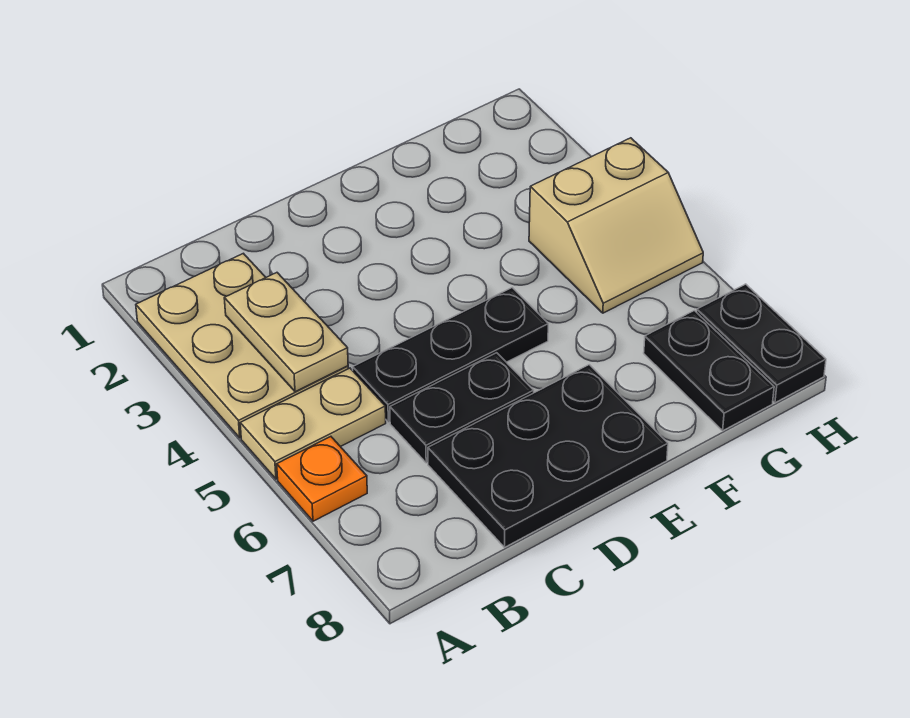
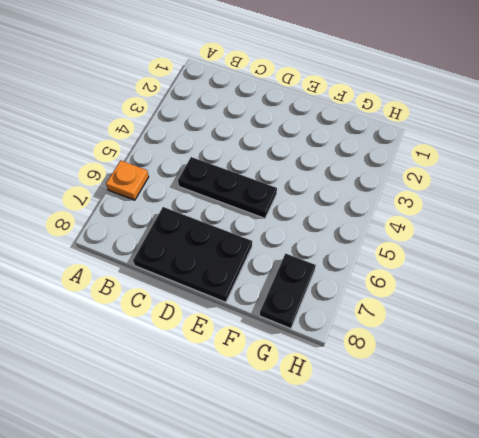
none -> tan 2x3 plate [136,253,348,438]
none -> tan 1x2 plate [240,368,386,479]

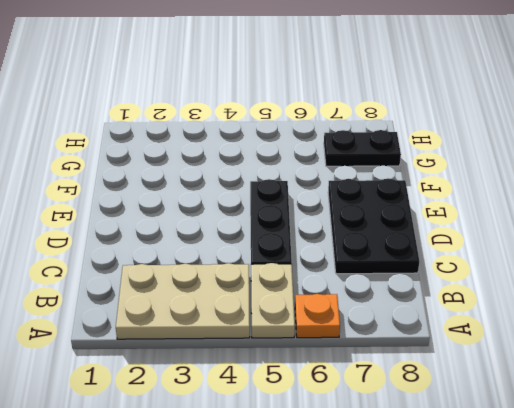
none -> black 1x2 plate [390,353,534,463]
none -> tan 2x2 slope [529,138,703,313]

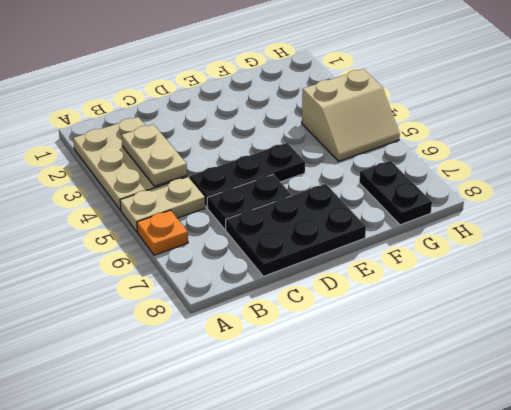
none -> black 1x2 plate [697,284,826,403]

